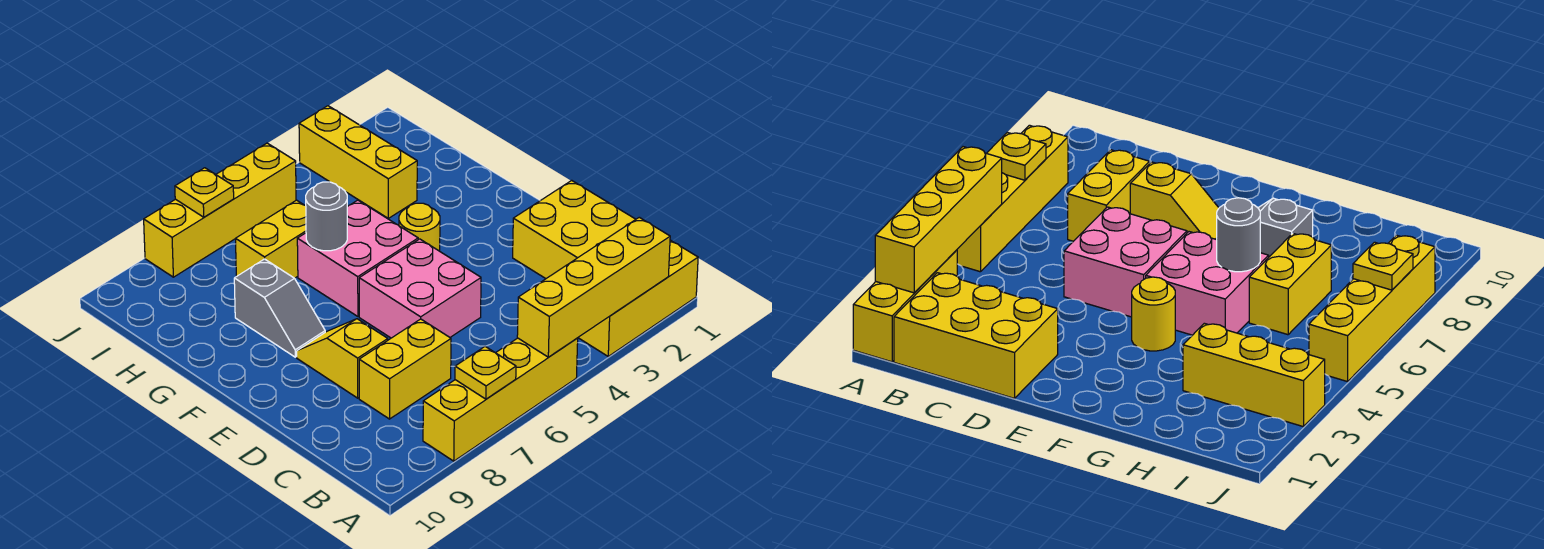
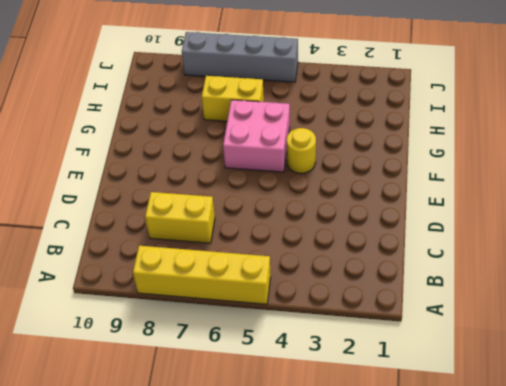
grey 1x4 brick [182,32,298,82] -> yellow 1x4 brick [144,143,296,277]
none -> yellow 1x3 brick [578,240,698,356]
none -> yellow 2x3 brick [513,180,636,279]
none -> pink 2x2 brick [359,239,481,338]

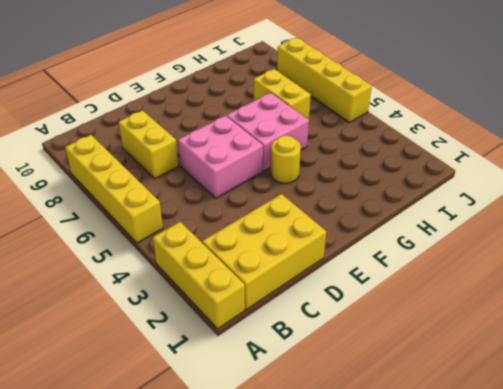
none -> yellow 1x2 slope [297,319,388,398]
none -> grey 1x2 slope [234,259,325,357]
none -> yellow 1x3 brick [299,106,417,218]

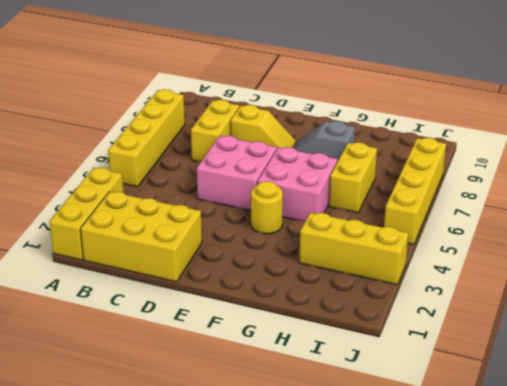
none -> yellow 1x4 brick [517,217,670,357]
none -> yellow 1x1 plate [455,347,516,399]
none -> grey 1x1 round brick [306,182,347,251]

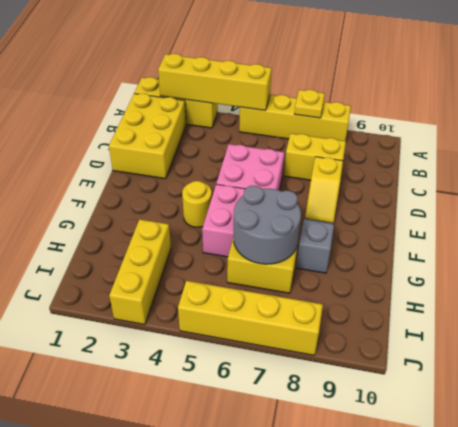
grey 2x2 round brick [234,186,301,264] -> grey 1x1 round brick [306,182,347,251]
none -> yellow 1x1 plate [175,168,234,217]

